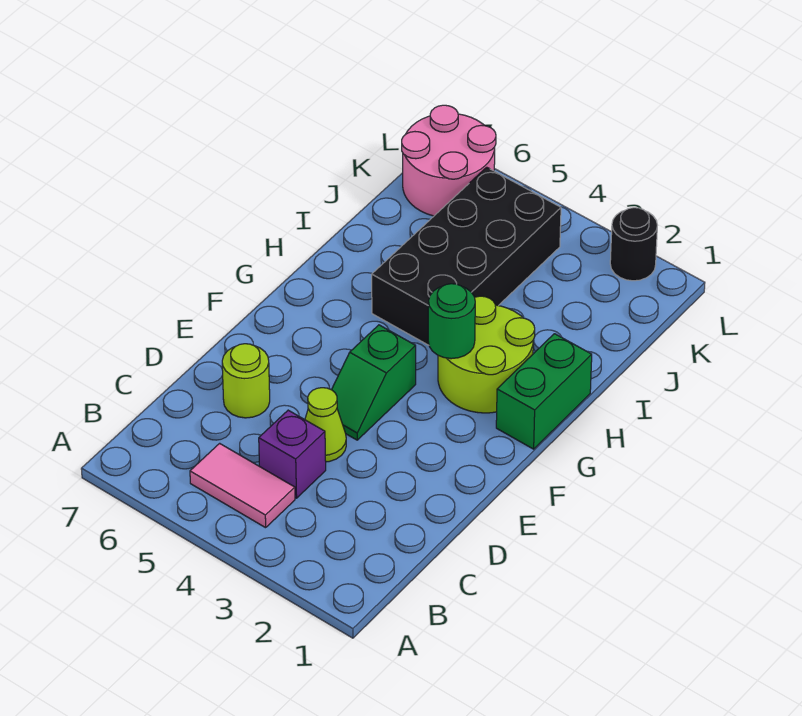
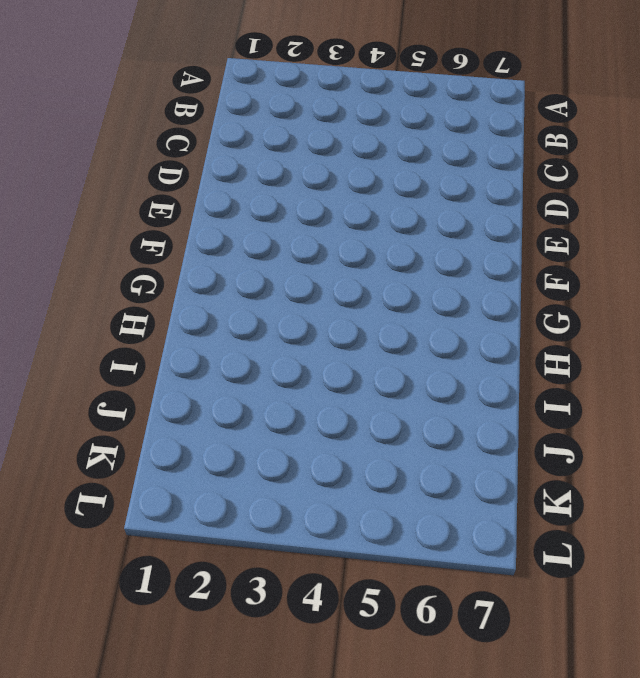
none -> pink 1x2 tile [190,443,295,528]
none -> purple 1x1 brick [259,410,326,498]

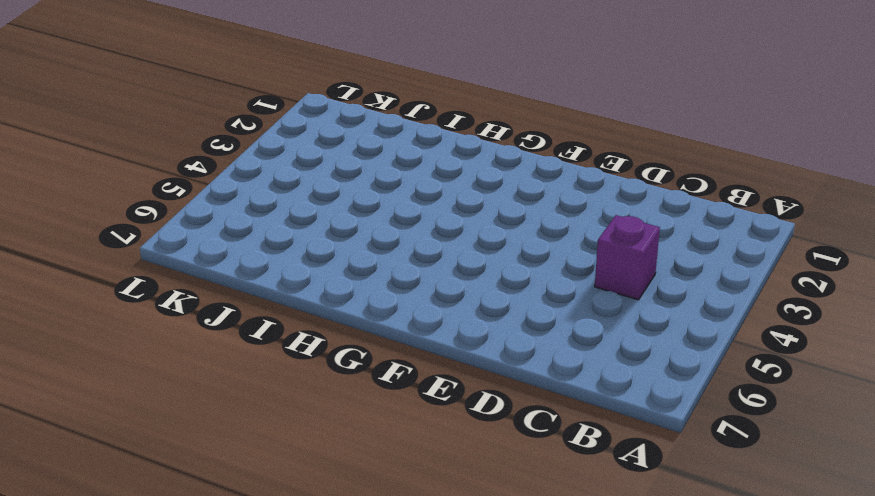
none -> pink 1x2 tile [190,443,295,528]
none -> lime 1x1 cone [305,388,346,462]

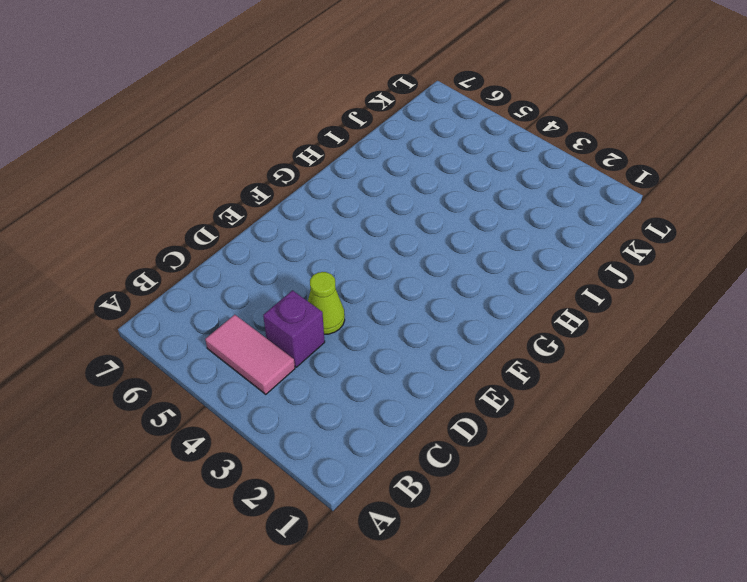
none -> lime 1x1 round brick [222,344,270,418]
none -> green 1x2 slope [332,325,416,440]

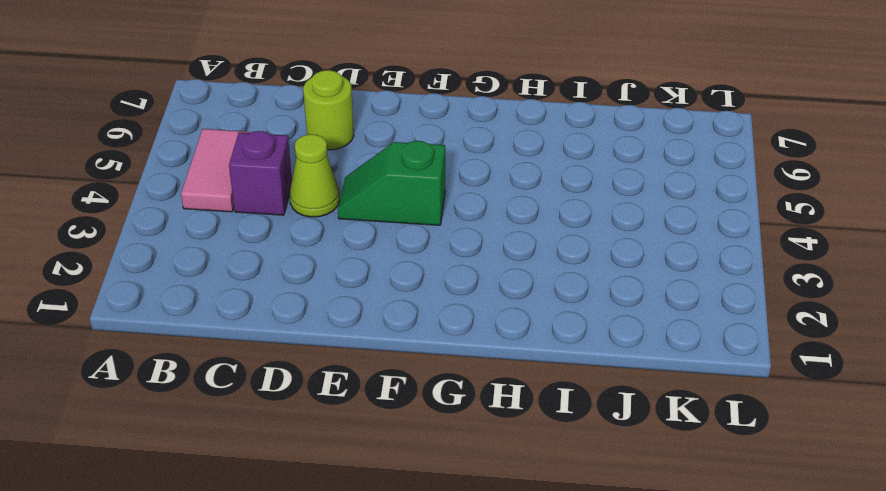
none -> green 1x2 brick [496,334,592,449]
none -> lime 2x2 round brick [438,296,535,413]

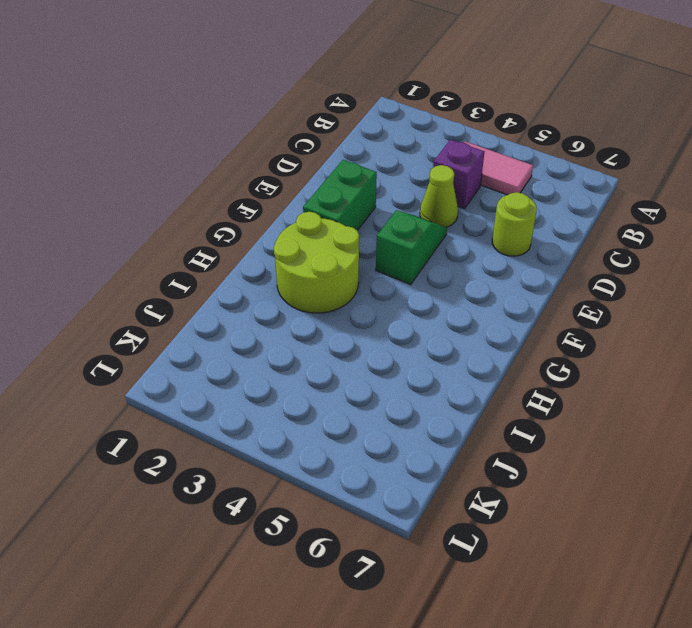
green 1x2 brick [303,160,377,230] -> green 1x2 brick moved to [496,334,592,449]
none -> black 2x4 brick [372,167,561,345]
none -> pink 2x2 round brick [402,105,496,216]

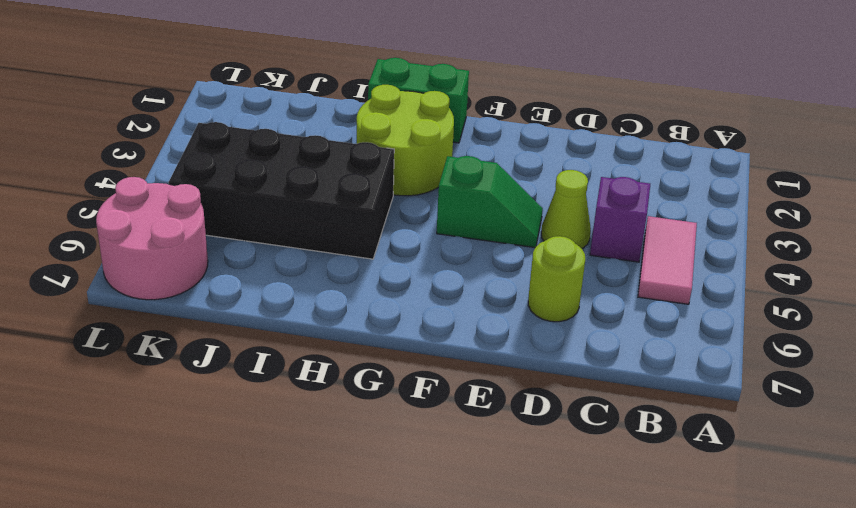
none -> black 1x1 round brick [610,208,657,281]
none -> green 1x1 round brick [428,284,475,359]

